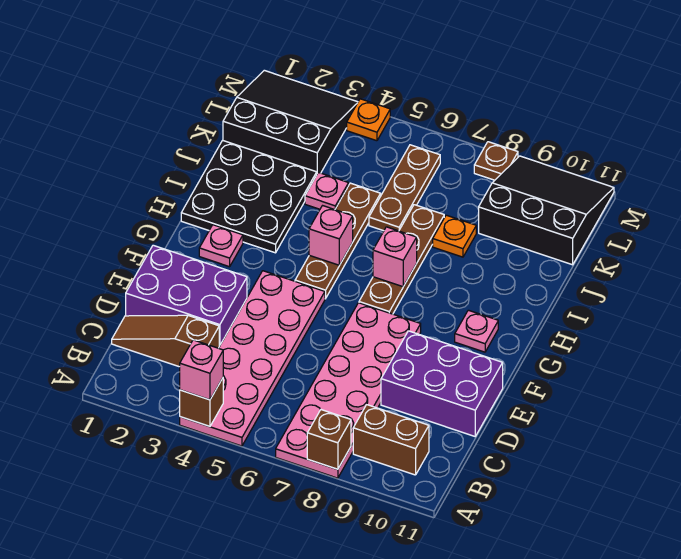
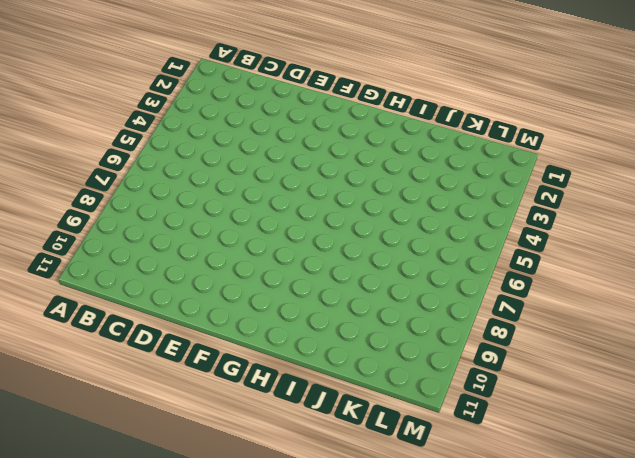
none -> pink 2x6 plate [180,271,325,446]
none -> pink 2x6 plate [276,303,421,478]
none -> brown 1x2 brick [353,405,429,475]

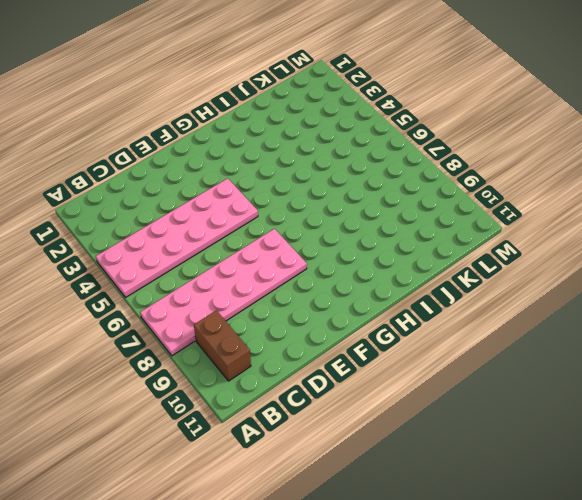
none -> brown 1x3 slope [112,315,219,367]
none -> purple 2x3 brick [126,245,247,346]
none -> purple 2x3 brick [381,331,503,436]

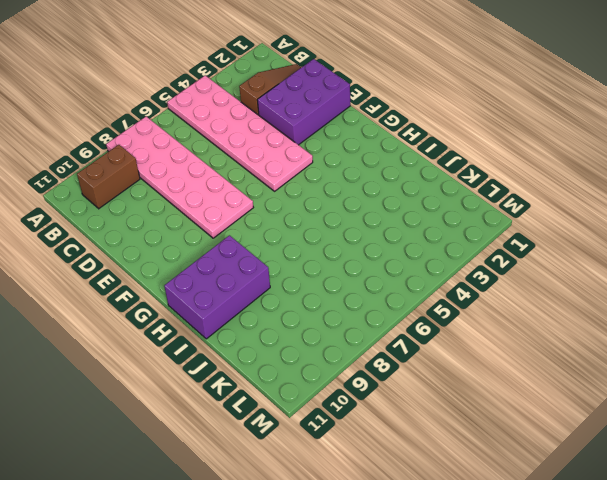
purple 2x3 brick [164,235,270,339] -> purple 2x3 brick moved to [381,331,503,436]
none -> pink 1x1 plate [199,225,243,267]
none -> brown 1x4 plate [295,183,381,299]
none -> brown 1x4 plate [359,205,444,314]

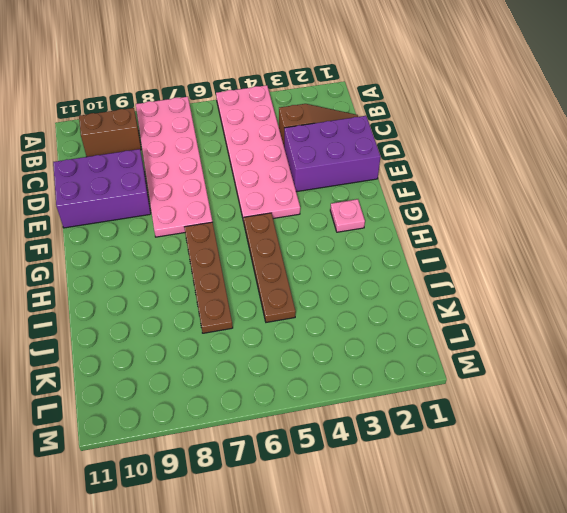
none -> pink 1x1 plate [455,310,498,352]
none -> black 3x3 plate [181,140,317,253]
none -> pink 1x1 plate [305,172,349,210]

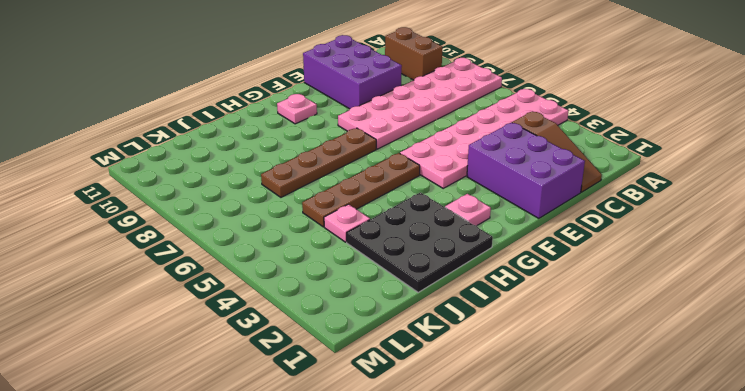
none -> brown 1x3 plate [369,145,440,231]
none -> orange 1x1 plate [433,215,476,257]
none -> black 3x3 slope [223,70,358,173]

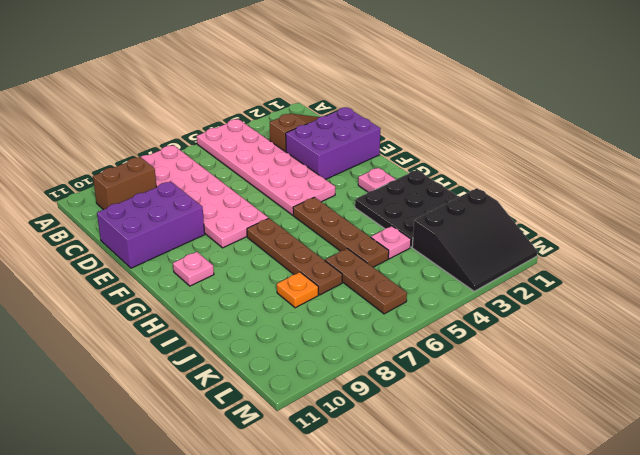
none -> black 3x3 slope [479,156,614,265]
none -> orange 1x1 plate [347,99,390,141]
none -> brown 1x1 plate [474,142,518,180]

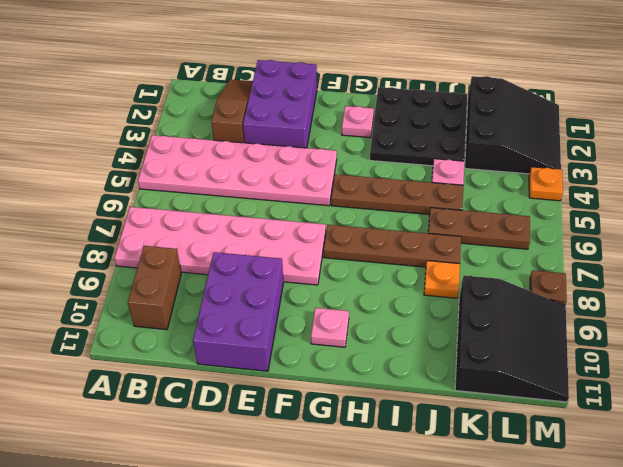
none -> brown 1x1 brick [180,378,223,426]
none -> brown 1x1 brick [307,410,351,469]
none -> pink 1x1 brick [309,206,353,265]

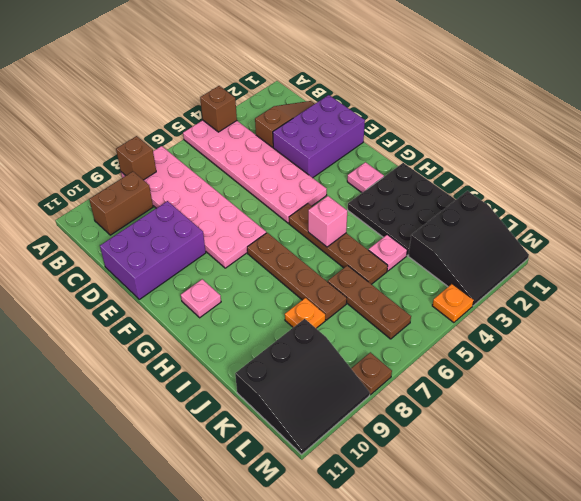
none -> pink 1x1 brick [373,227,417,287]
none -> pink 1x1 brick [180,340,223,400]

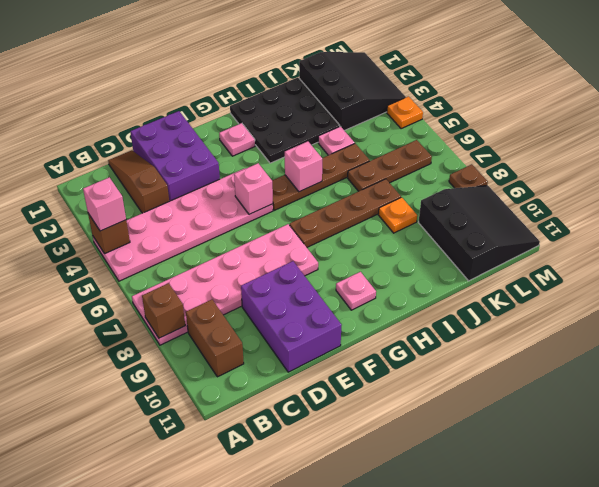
pink 1x1 brick [234,163,273,214] -> pink 1x1 brick moved to [373,227,417,287]

